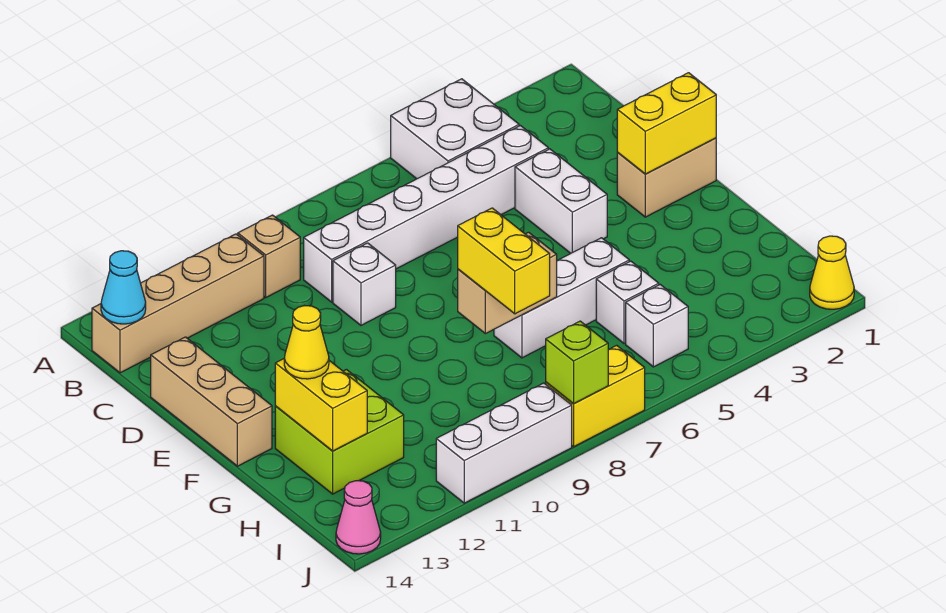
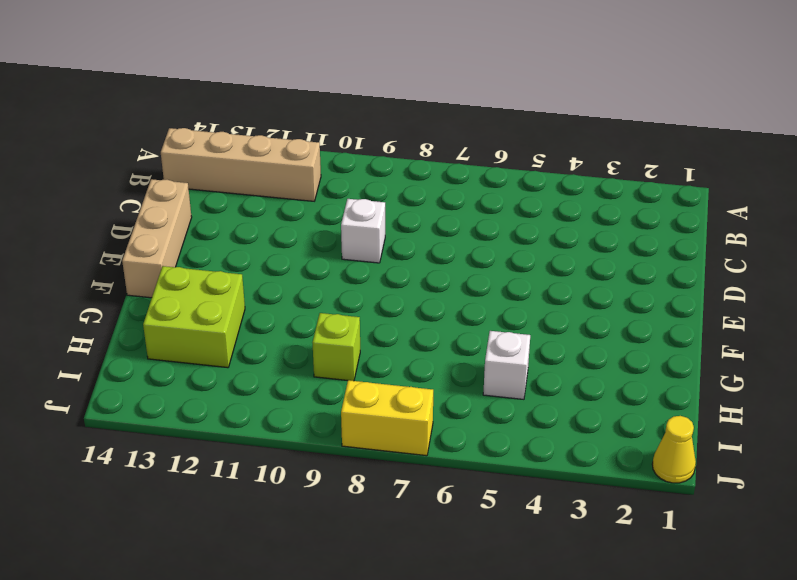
lime 1x1 brick [312,313,360,381] -> lime 1x1 brick moved to [546,321,608,404]
none -> white 2x2 brick [391,79,519,179]
none -> tan 1x1 brick [238,215,300,297]
none -> white 1x6 brick [304,126,548,302]

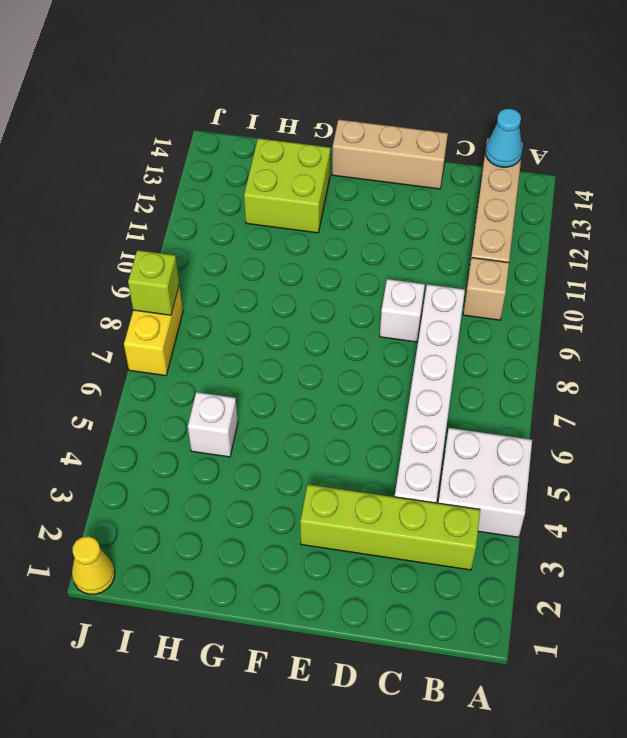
lime 1x4 brick [300,484,480,570] -> none
none -> white 1x2 brick [515,149,607,253]
none -> tan 1x2 brick [617,138,716,217]
none -> white 1x3 brick [494,238,629,358]

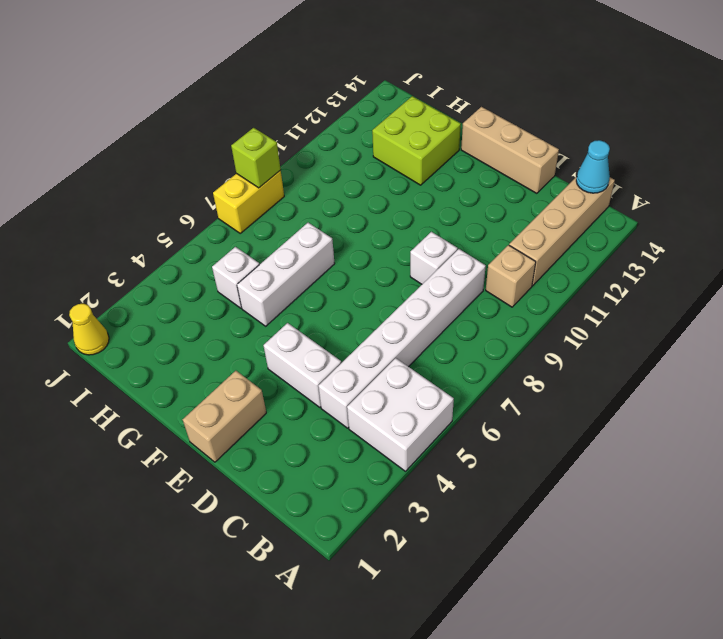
none -> white 1x1 brick [626,285,688,367]
none -> white 1x3 brick [436,383,572,503]
none -> pink 1x1 cone [336,481,381,554]

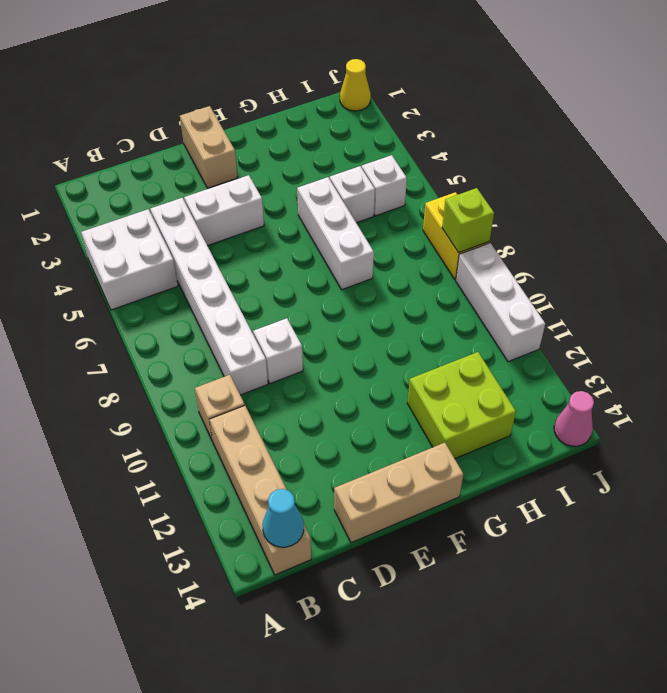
none -> yellow 1x2 brick [617,73,716,174]
none -> tan 1x2 brick [458,232,557,334]
none -> yellow 1x2 brick [275,359,367,451]

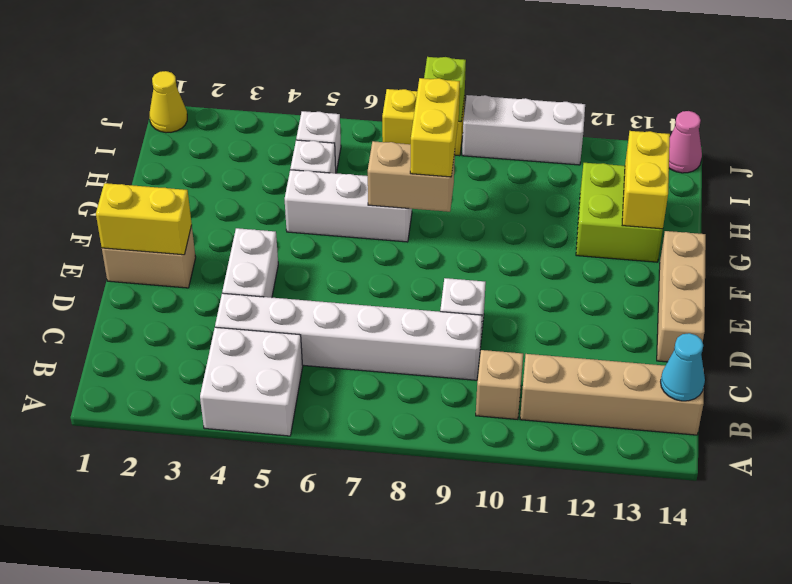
none -> yellow 1x1 cone [284,306,329,379]

